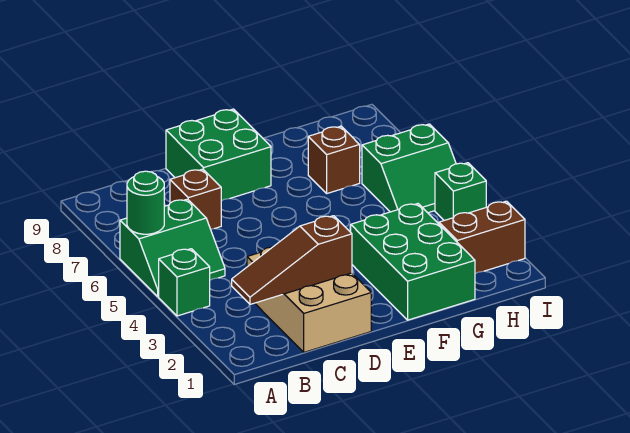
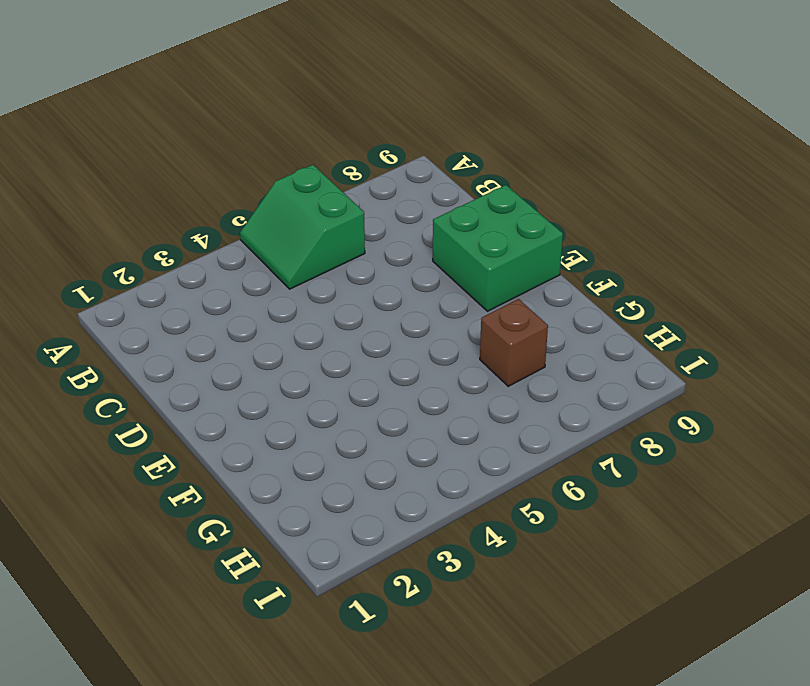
none -> green 1x1 brick [159,249,210,316]
none -> tan 2x3 brick [247,247,371,352]
none -> brown 1x1 brick [170,169,221,229]

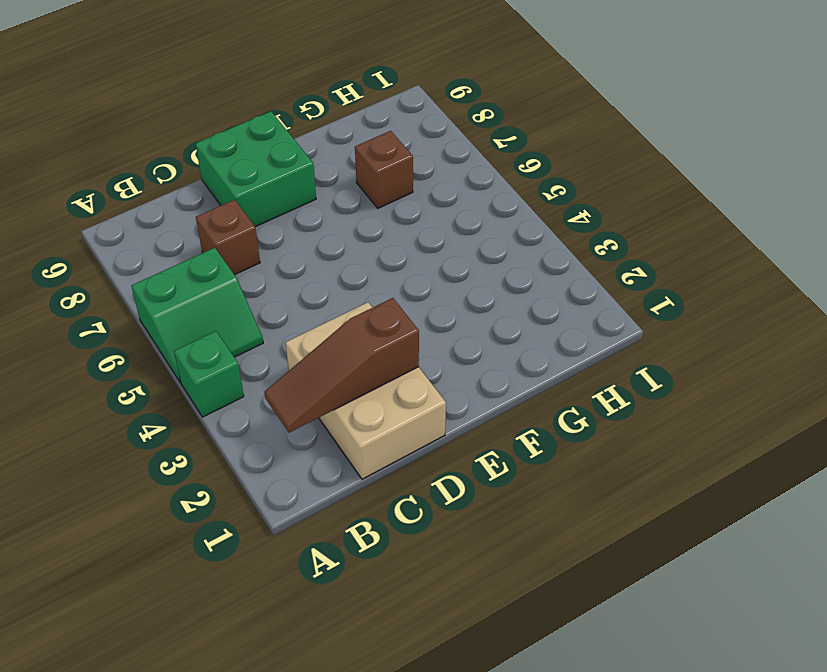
none -> green 2x3 brick [351,204,475,320]
none -> brown 1x2 brick [439,201,525,274]
none -> green 2x2 slope [362,124,456,213]

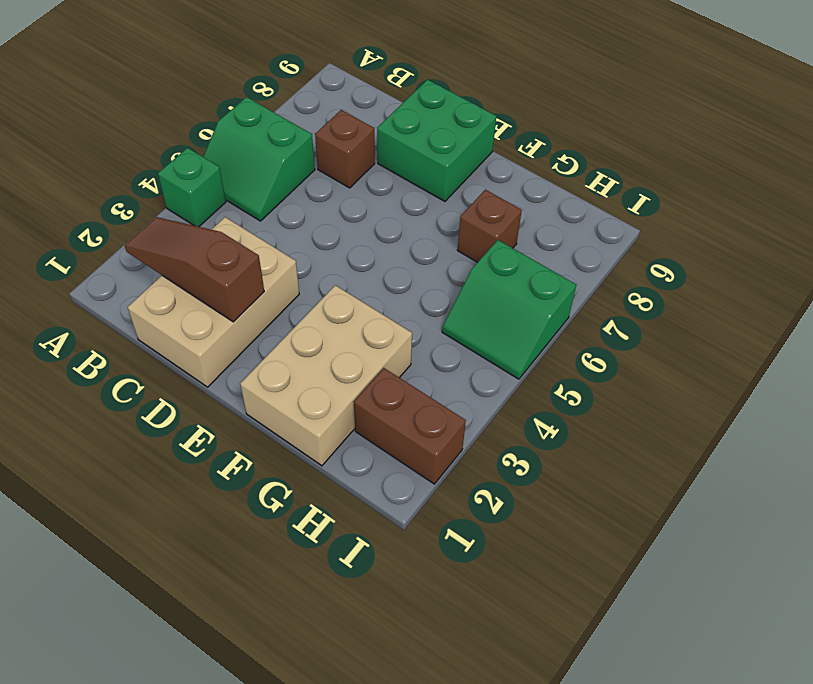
tan 2x3 brick [240,285,412,466] -> green 2x3 brick [351,204,475,320]
none -> green 1x1 brick [435,163,486,220]
none -> green 1x1 round brick [127,171,164,234]

